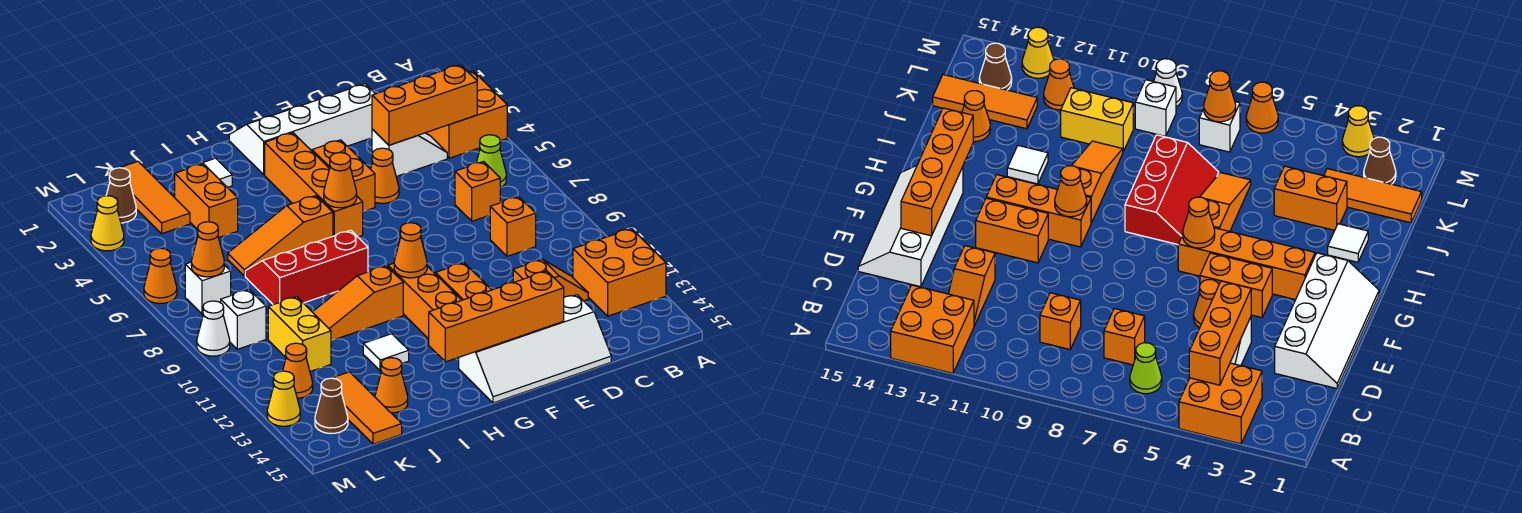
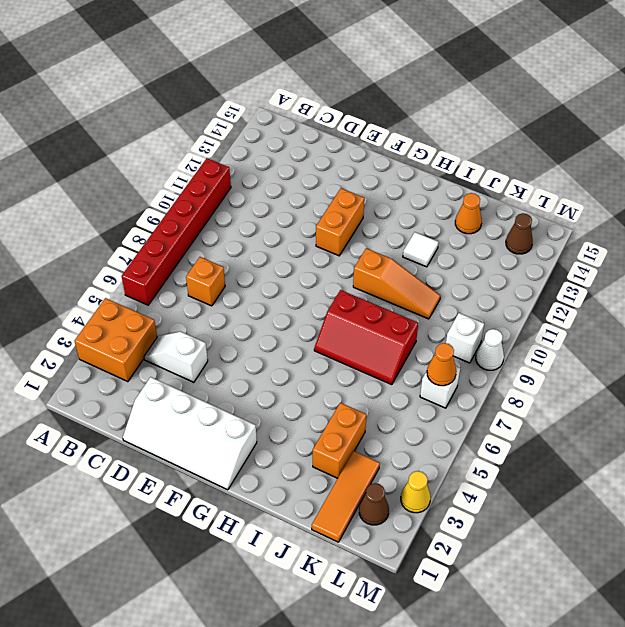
red 1x6 brick [122,158,231,305] -> none
none -> orange 2x2 brick [573,229,666,316]
none -> lime 1x1 cone [476,135,506,188]
none -> orange 1x1 brick [490,197,536,256]
none -> orange 1x2 slope [513,259,588,301]

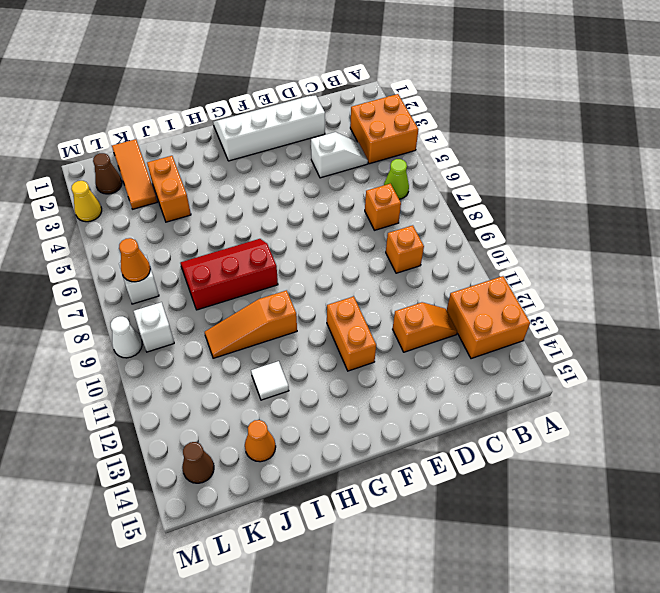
none -> white 2x4 slope [459,295,611,403]
none -> orange 1x1 cone [371,148,399,203]
none -> orange 1x2 brick [312,140,375,211]
none -> orange 1x4 brick [265,133,363,237]

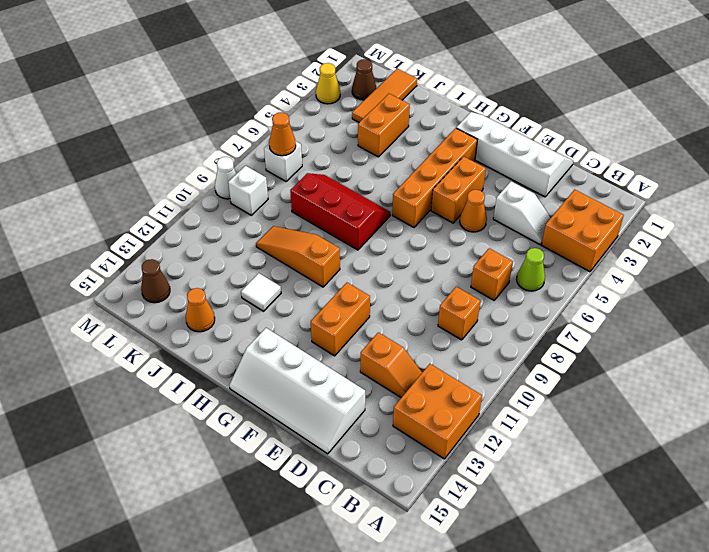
none -> orange 1x3 brick [388,263,462,339]
none -> orange 1x3 slope [228,196,333,276]
none -> white 1x1 tile [187,158,232,188]
none -> yellow 1x2 brick [268,297,331,371]

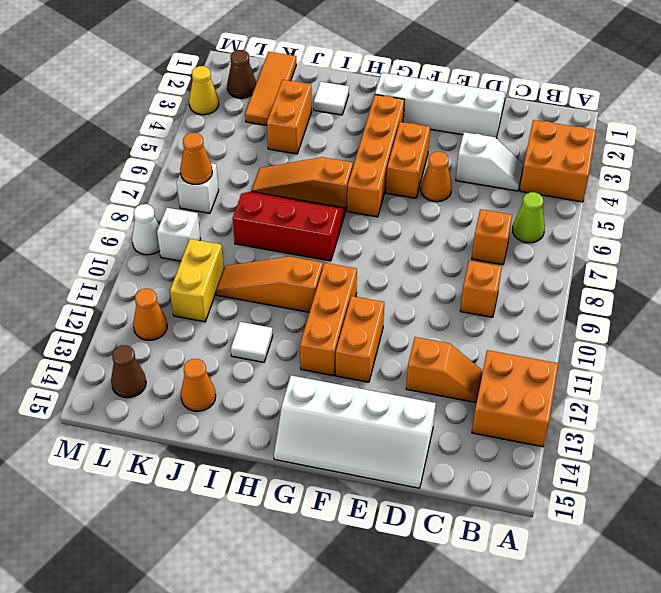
none -> orange 1x3 tile [321,372,402,444]
none -> orange 1x1 cone [144,248,177,303]
none -> yellow 1x1 cone [267,371,300,426]
none -> orange 1x3 brick [372,65,477,145]

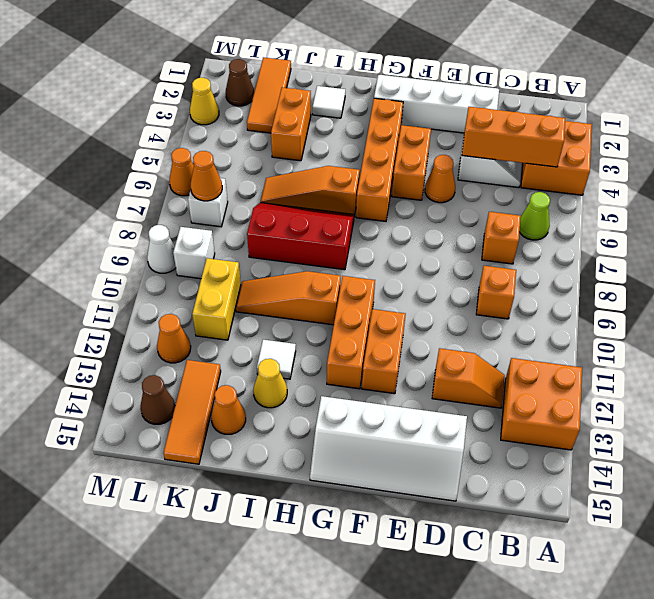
yellow 1x1 cone [253,359,287,408] -> yellow 1x1 cone moved to [267,371,300,426]
none -> orange 1x4 brick [429,271,564,362]
none -> orange 1x1 cone [324,153,357,208]
none -> orange 1x1 cone [394,223,427,278]

